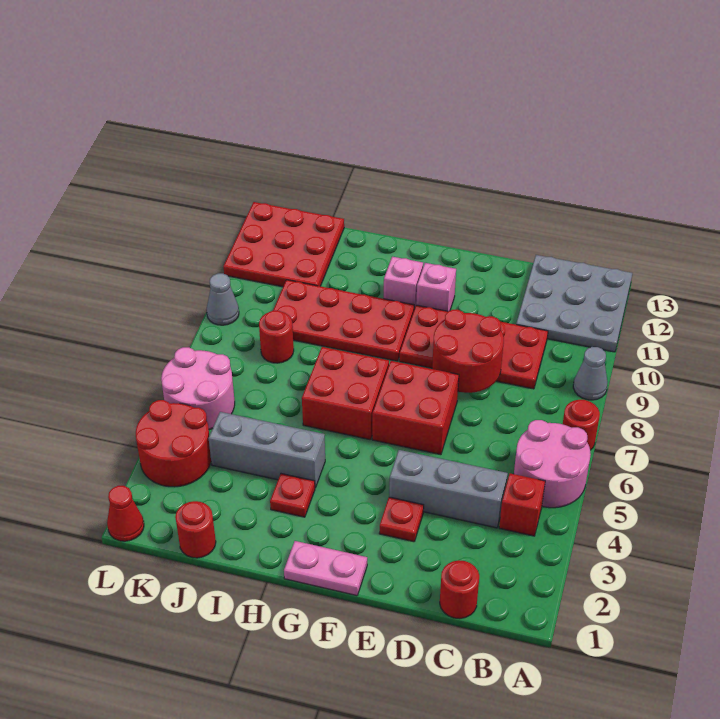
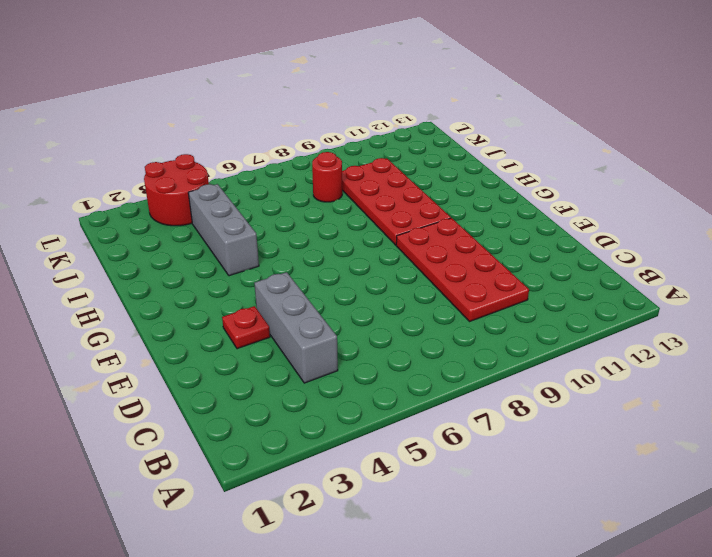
none -> pink 2x2 round brick [514,420,591,508]
none -> red 1x1 round brick [563,400,600,450]
none -> grey 1x1 cone [573,347,607,400]

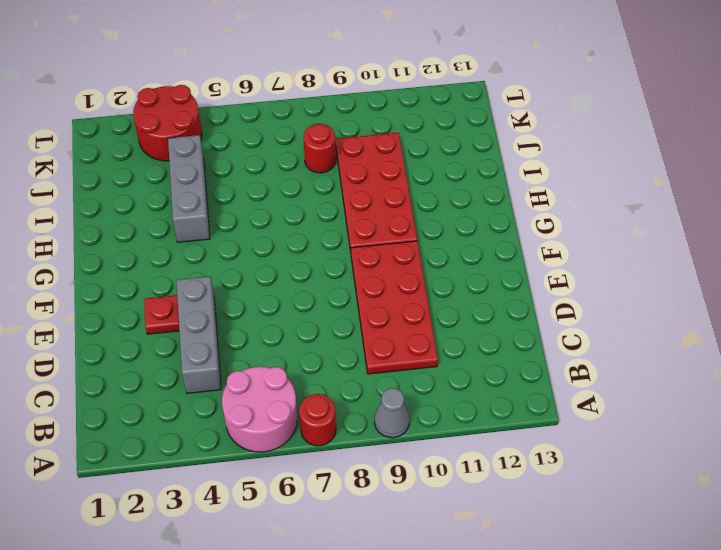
none -> grey 3x3 plate [516,255,632,352]
none -> red 1x1 brick [499,473,545,536]
none -> red 1x1 round brick [440,560,479,619]

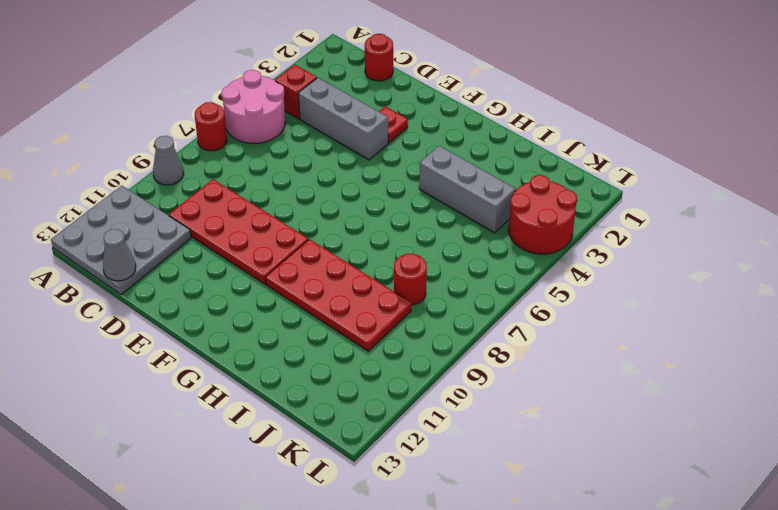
grey 1x1 cone [103,229,136,281] -> grey 1x1 cone moved to [207,273,239,325]
none -> red 2x2 brick [372,361,459,455]
none -> pink 1x2 plate [284,541,367,596]
none -> pink 1x1 brick [416,263,456,311]

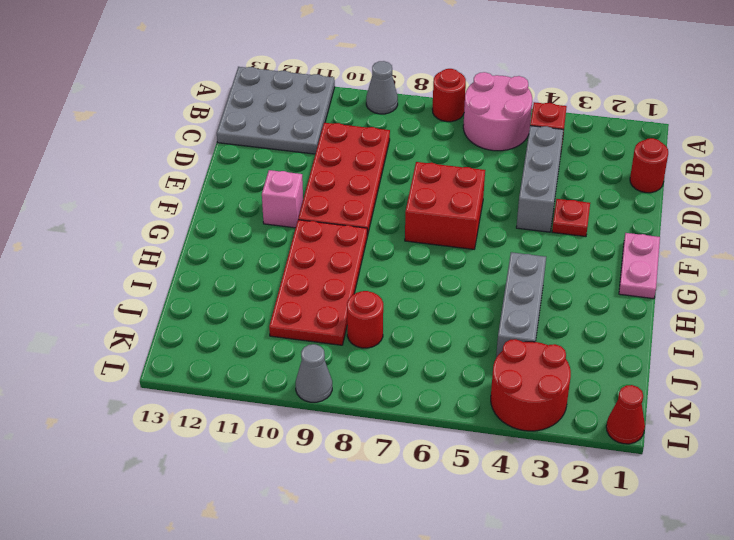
none -> red 2x2 brick [302,347,389,440]
none -> pink 1x1 brick [384,257,423,309]
none -> red 1x1 plate [270,474,315,517]

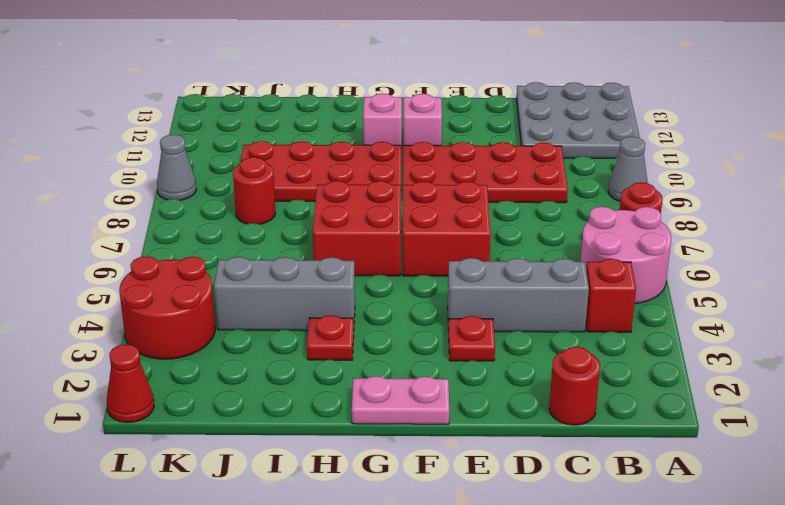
none -> red 1x1 round brick [175,501,216,558]
none -> red 3x3 plate [223,202,344,287]
none -> pink 2x2 round brick [161,347,235,430]

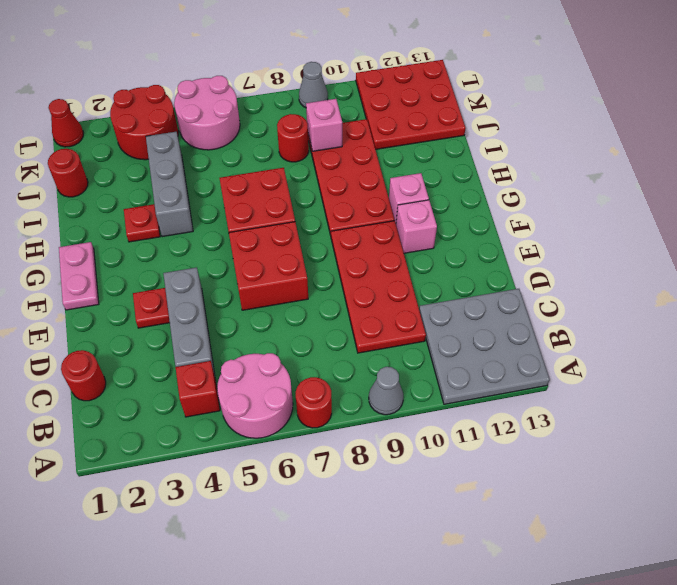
pink 1x1 brick [306,99,342,151] -> none
none -> red 2x2 round brick [432,310,504,393]

